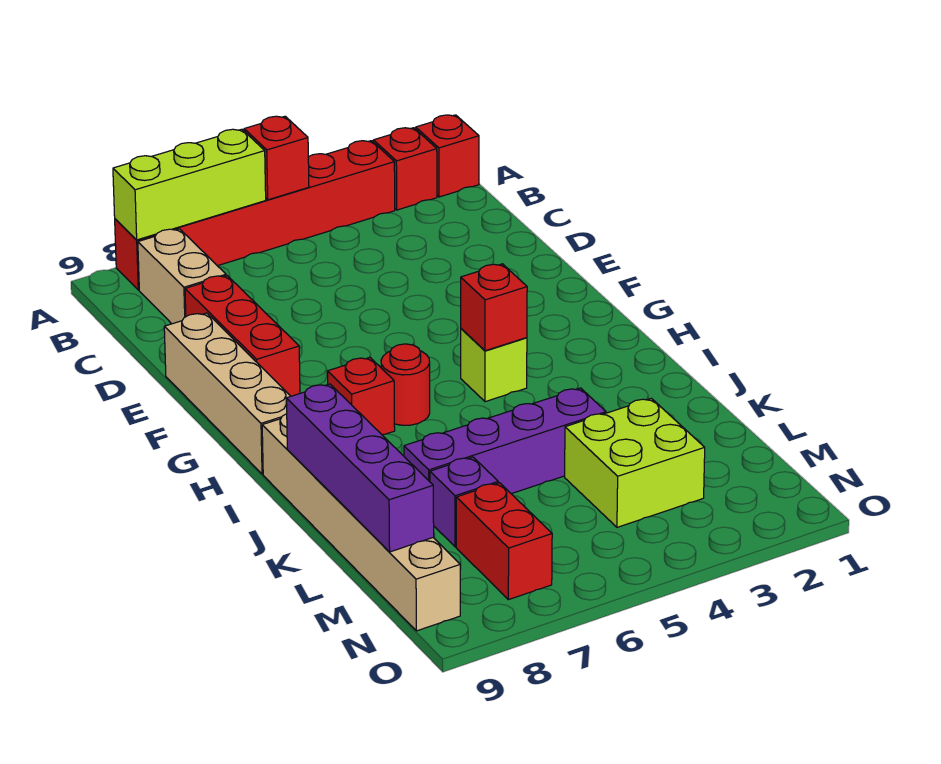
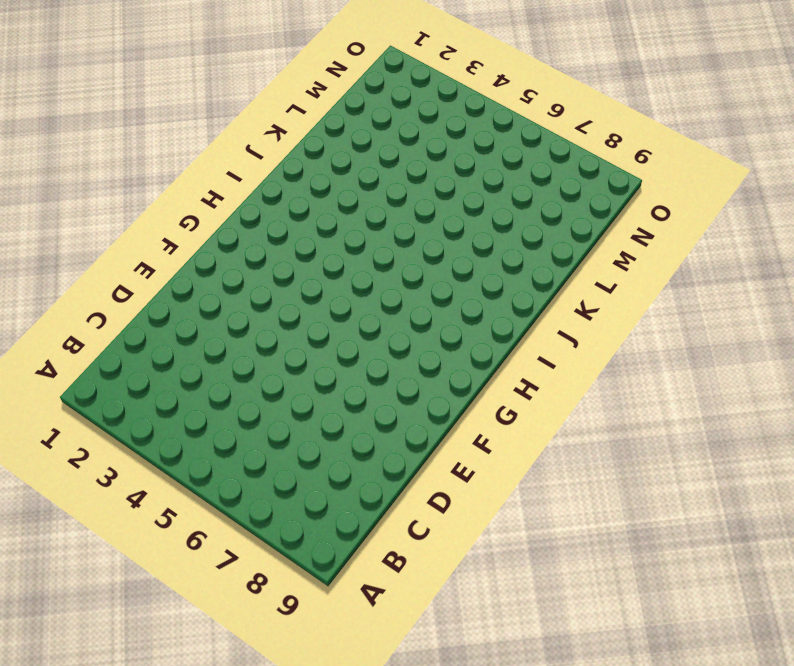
none -> red 1x1 brick [416,115,479,197]
none -> red 1x1 brick [373,128,437,210]
none -> red 1x6 brick [115,141,395,290]

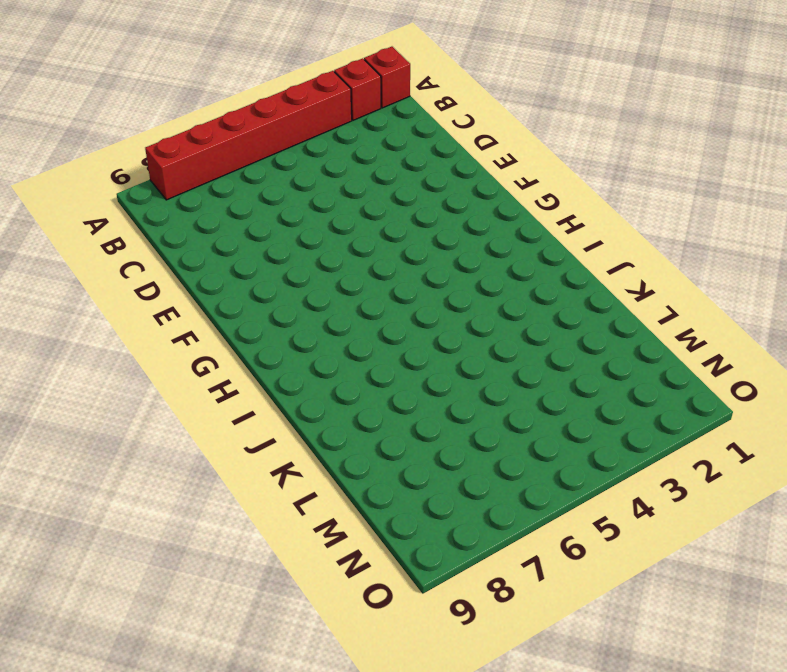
none -> tan 1x2 brick [138,229,226,324]
none -> red 1x3 brick [185,276,300,396]
none -> tan 1x4 brick [164,313,291,474]

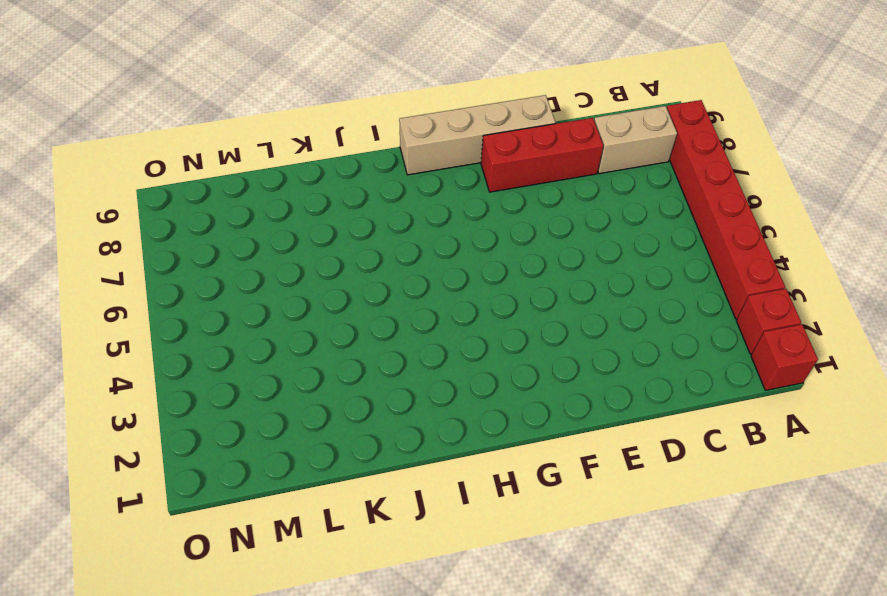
none -> lime 1x1 brick [461,329,527,402]
none -> red 1x1 round brick [381,344,430,425]
none -> red 1x1 brick [328,357,395,435]

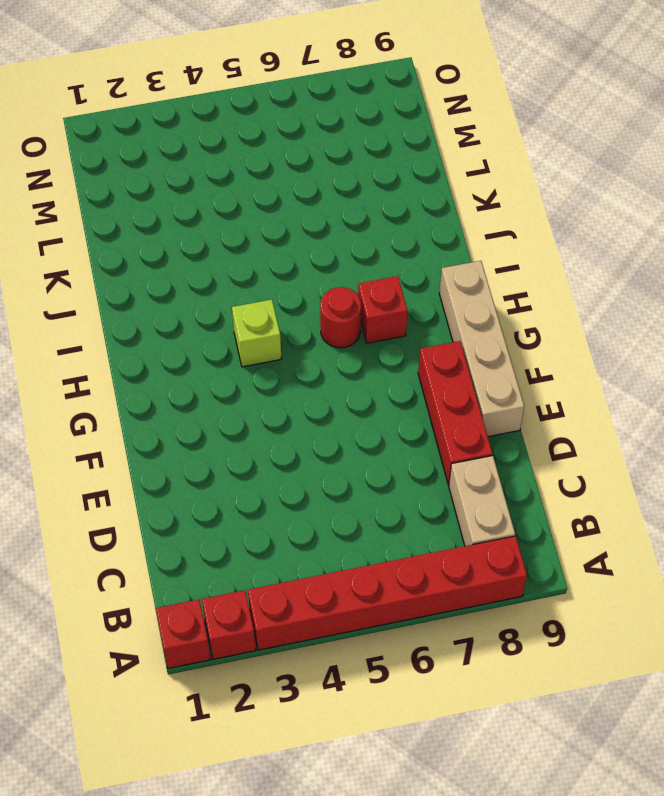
none -> tan 1x6 brick [262,414,460,631]
none -> purple 1x4 brick [404,388,606,494]
none -> lime 2x2 brick [565,398,705,527]

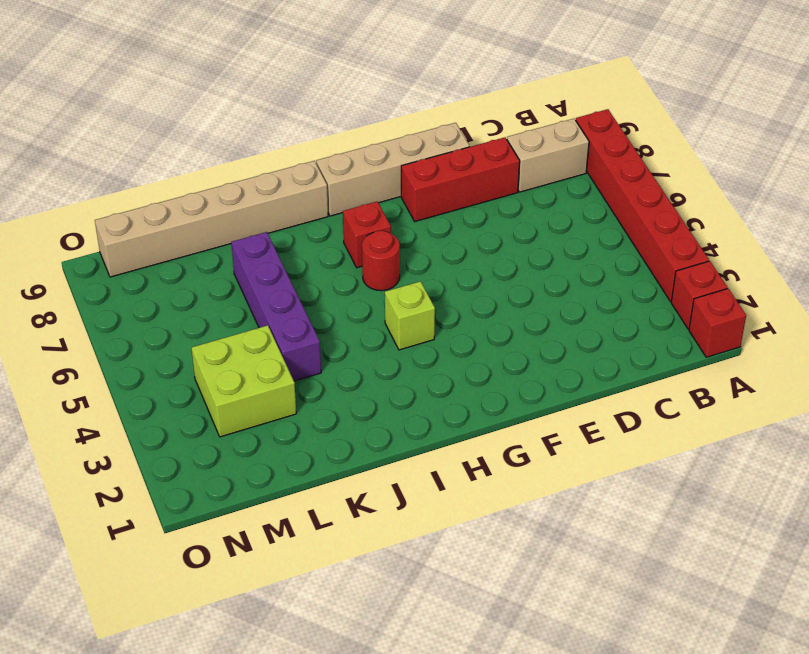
none -> purple 1x1 brick [430,457,498,547]
none -> red 1x2 brick [456,483,552,600]
none -> red 1x1 brick [244,116,309,200]

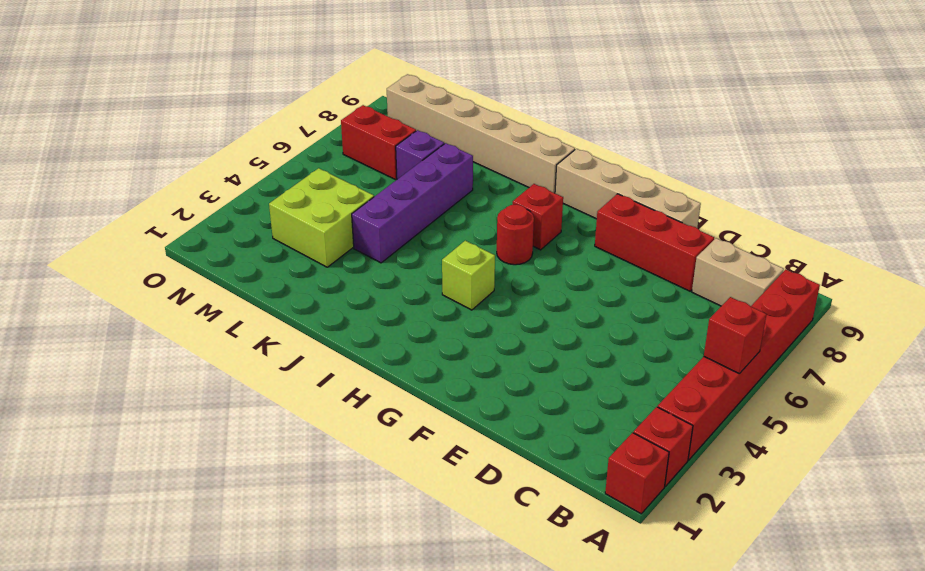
none -> lime 1x3 brick [113,129,266,240]
none -> red 1x1 brick [461,264,527,351]
none -> purple 1x4 brick [286,384,434,552]

